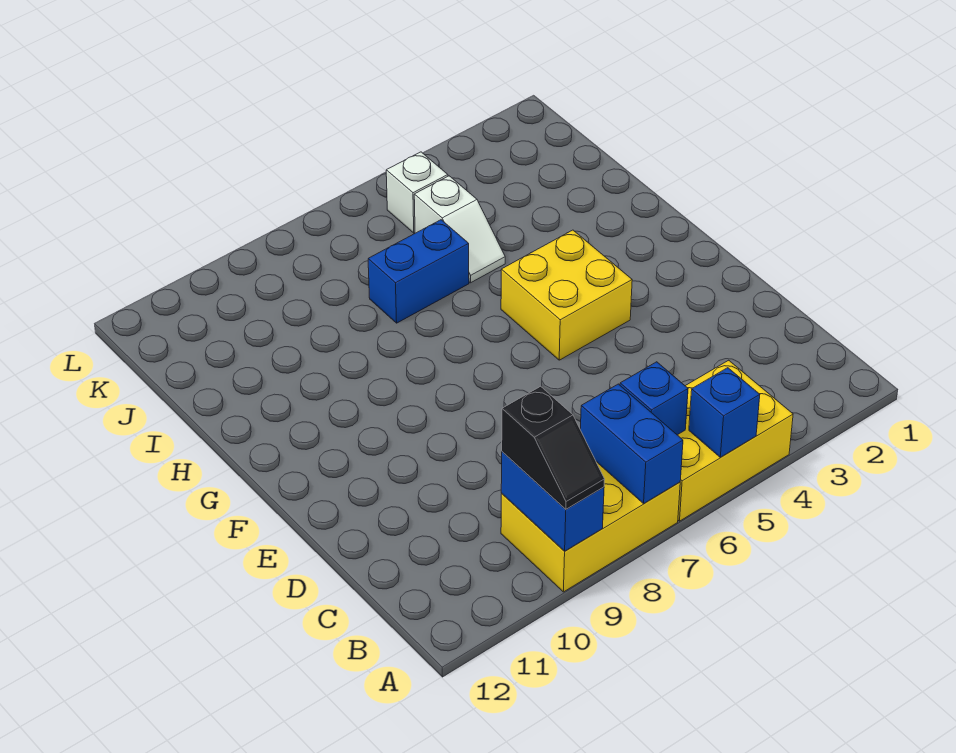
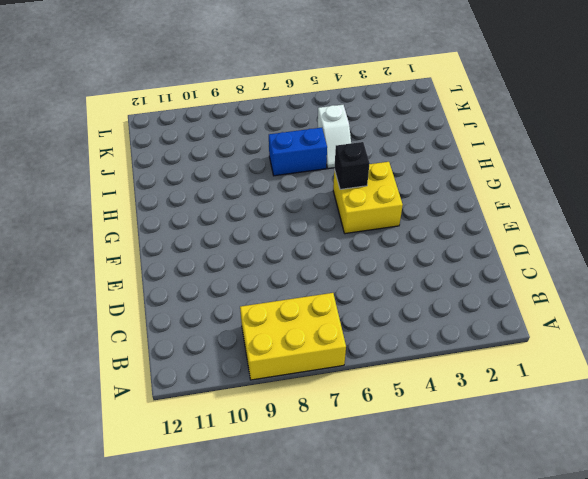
black 1x1 brick [334,142,370,189] -> none
none -> yellow 2x3 brick [678,360,793,521]
none -> white 1x1 brick [386,152,448,233]

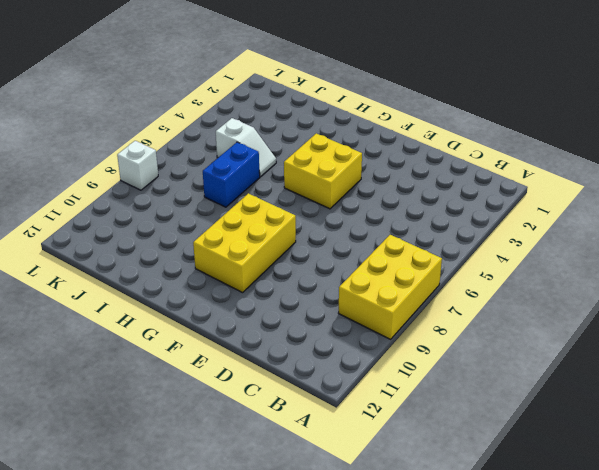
yellow 2x3 brick [193,193,296,293] -> yellow 2x3 brick moved to [678,360,793,521]
white 1x1 brick [117,141,158,190] -> white 1x1 brick moved to [386,152,448,233]
none -> blue 1x1 brick [689,368,760,457]
none -> blue 1x2 brick [580,384,683,503]

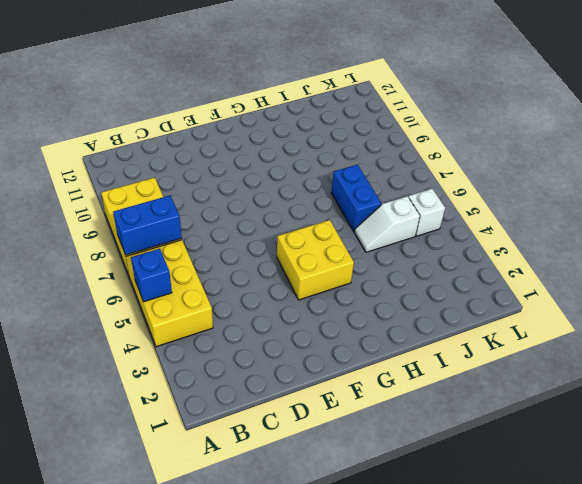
none -> blue 1x2 brick [501,452,604,551]
none -> blue 1x1 brick [620,362,688,435]

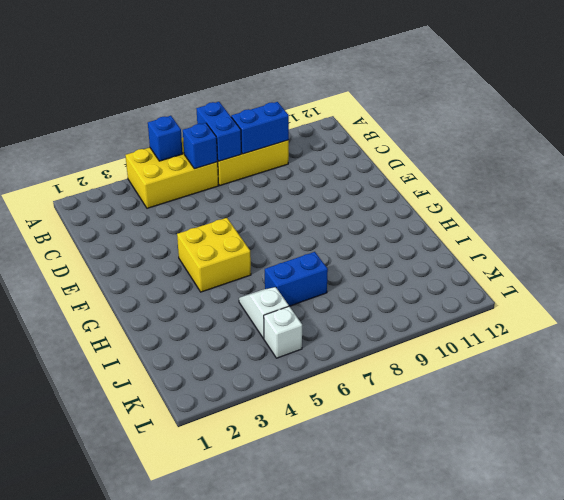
blue 1x2 brick [231,102,289,154] -> blue 1x2 brick turned to [501,452,604,551]
none -> black 1x2 slope [502,386,605,509]

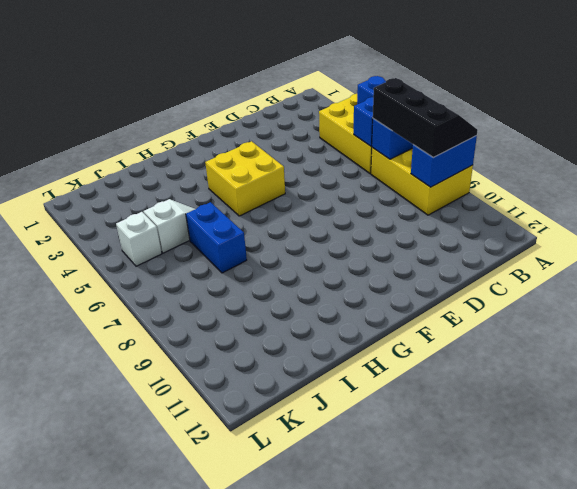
black 2x3 slope [373,78,478,158] -> black 1x2 slope [502,386,605,509]

